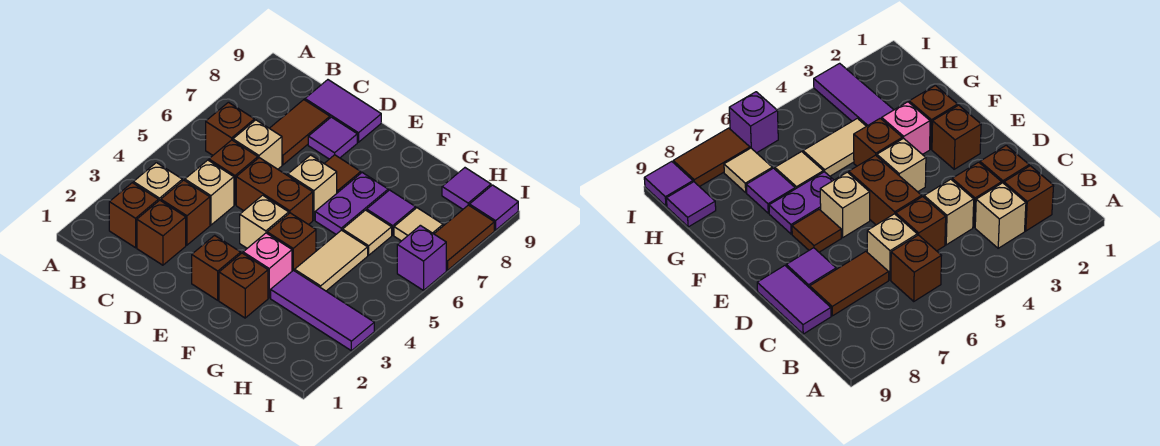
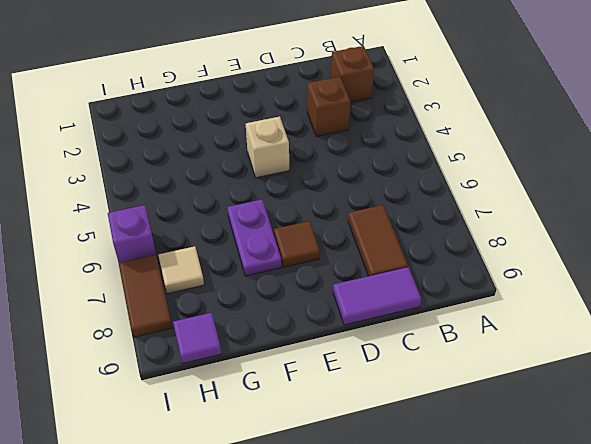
none -> tan 1x1 brick [133,163,182,201]
none -> brown 1x1 brick [206,102,254,155]
none -> brown 1x1 brick [137,200,186,265]

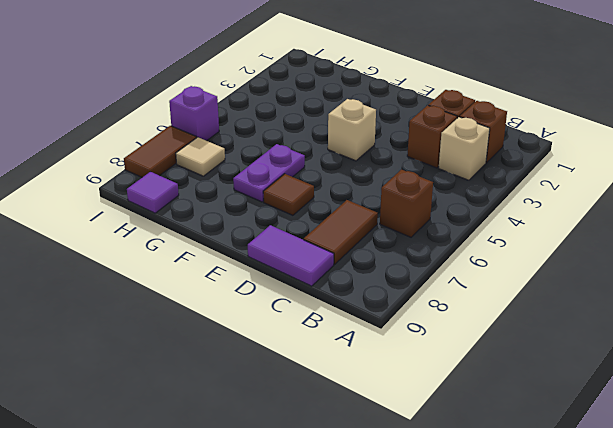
none -> tan 1x1 brick [185,160,234,225]
none -> brown 1x1 brick [209,140,258,205]
none -> tan 1x1 brick [233,120,282,169]

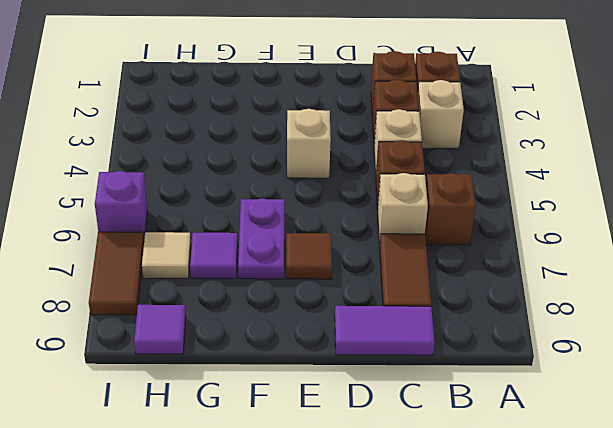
none -> brown 1x2 brick [236,158,313,225]
none -> purple 1x1 tile [308,117,357,159]
none -> brown 1x1 brick [192,235,241,300]

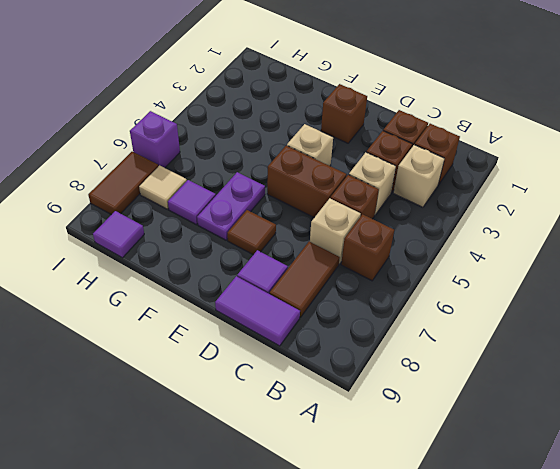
none -> tan 1x1 brick [288,155,337,220]
none -> brown 1x1 brick [219,253,268,318]
none -> pink 1x1 brick [243,233,292,298]

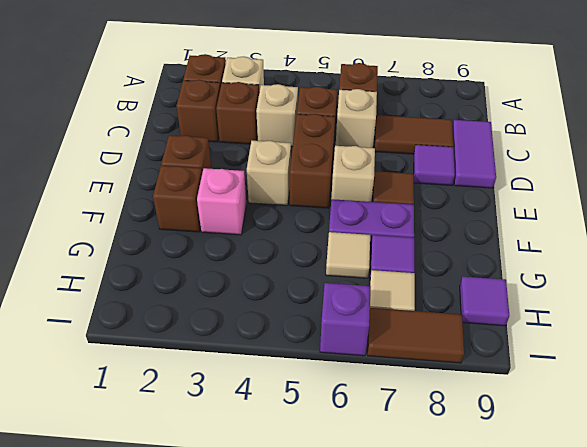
none -> brown 1x1 brick [267,213,316,271]
none -> purple 1x3 tile [271,270,374,351]
none -> tan 1x2 tile [295,230,368,291]

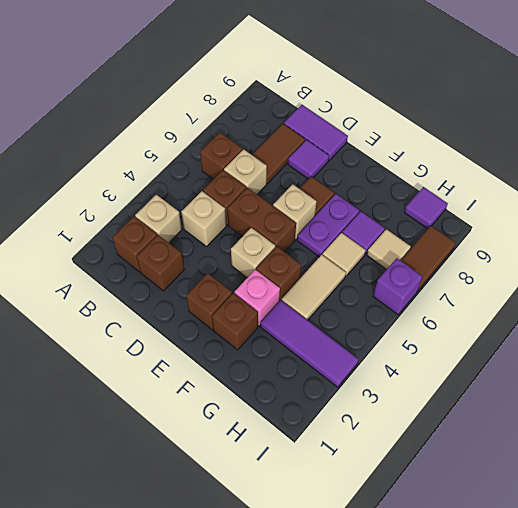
none -> brown 1x1 brick [161,180,210,245]
none -> purple 1x1 tile [470,185,518,230]

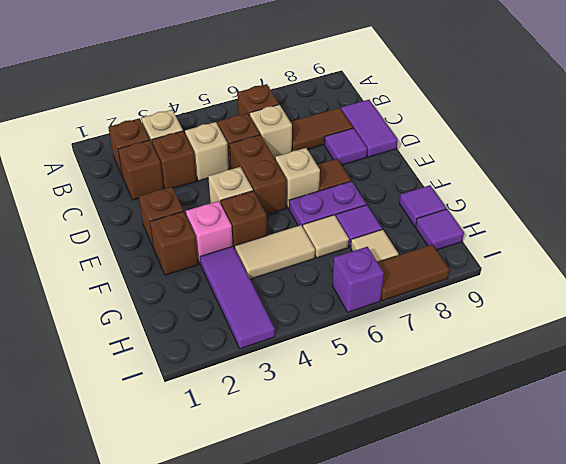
purple 1x1 tile [399,185,446,226] -> purple 1x1 tile moved to [470,185,518,230]

